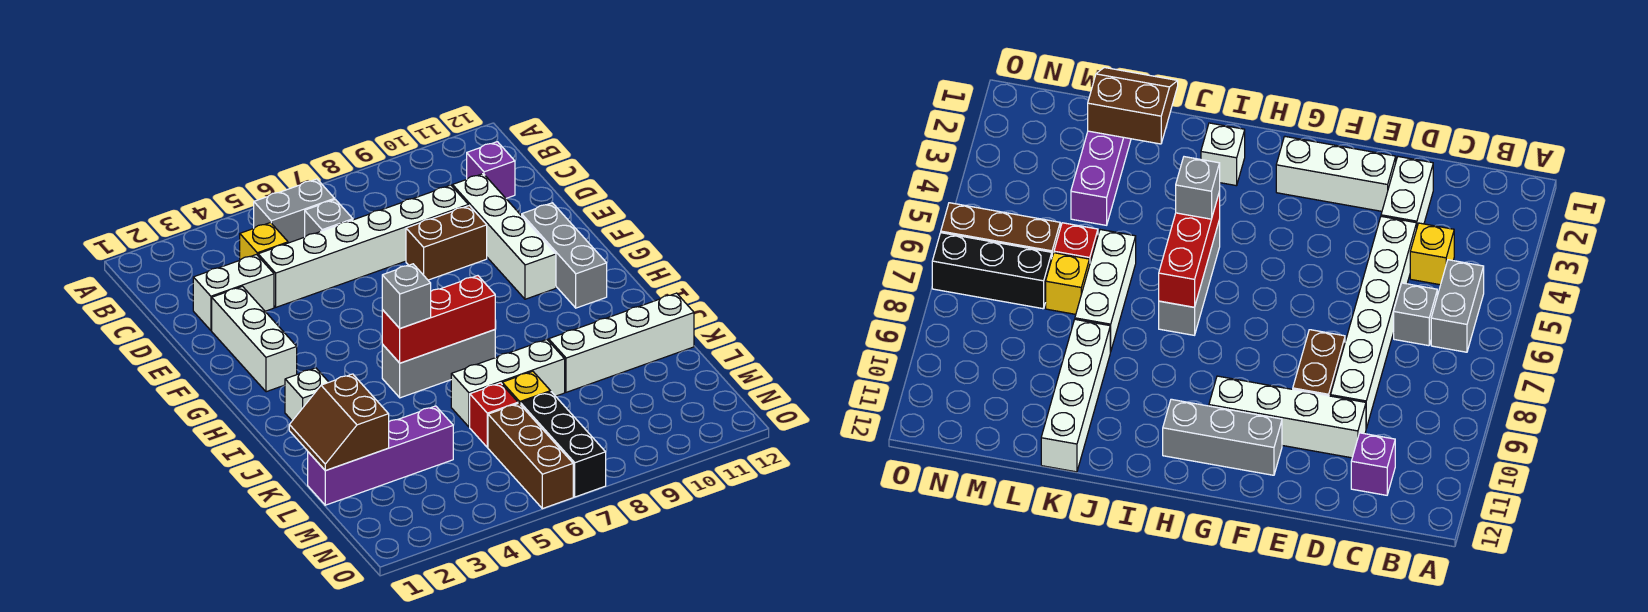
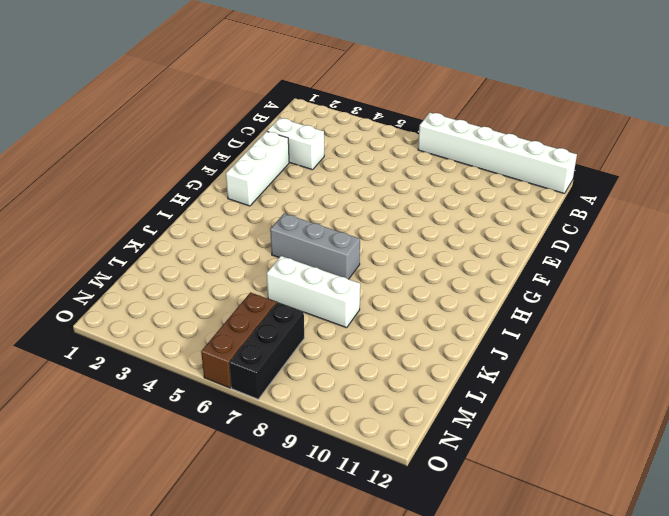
white 1x6 brick [418,113,577,193] -> white 1x6 brick moved to [258,185,468,307]
none -> grey 1x2 brick [254,179,335,243]
none -> yellow 1x1 brick [240,223,288,260]
none -> grey 1x1 brick [305,199,353,237]

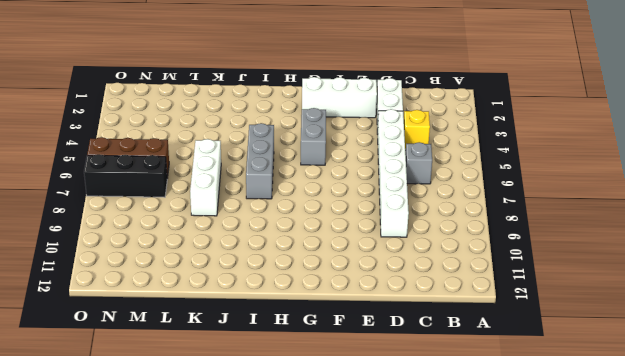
grey 1x2 brick [301,108,326,165] -> grey 1x2 brick moved to [254,179,335,243]
none -> purple 1x1 brick [467,142,515,198]
none -> white 1x4 brick [453,174,556,299]
none -> brown 1x2 brick [406,206,487,280]

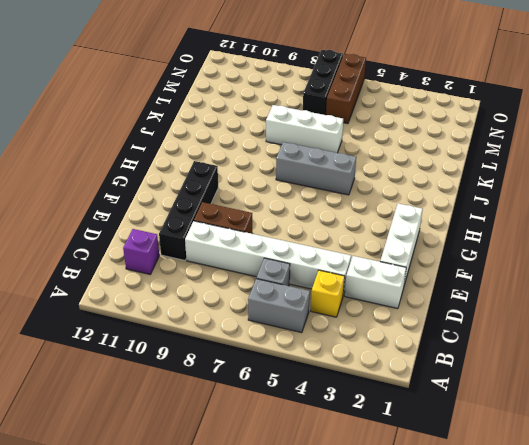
black 1x4 brick [159,161,218,260] -> white 1x4 brick [453,174,556,299]
none -> grey 1x3 brick [522,203,607,308]
none -> white 1x1 brick [285,368,329,421]
none -> white 1x4 brick [549,293,694,392]

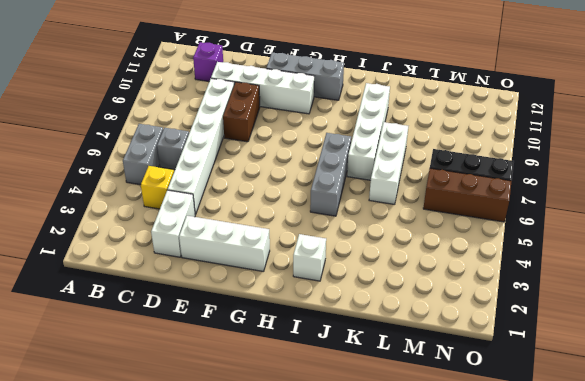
white 1x4 brick [347,83,390,180] -> white 1x4 brick moved to [549,293,694,392]
none -> purple 1x4 brick [308,406,453,505]
none -> red 1x1 brick [470,383,518,447]
none -> yellow 1x1 brick [502,371,551,405]

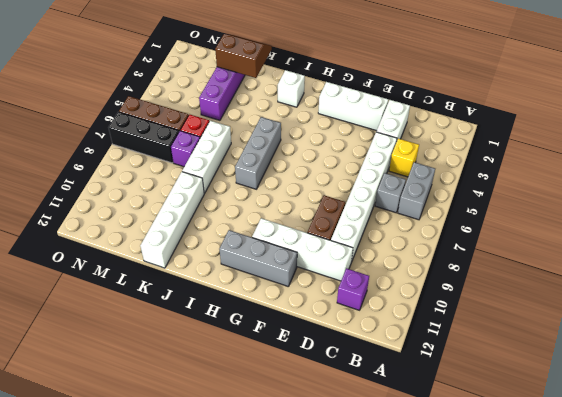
purple 1x1 brick [171,131,200,167] -> yellow 1x1 brick [502,371,551,405]
none -> red 1x3 brick [382,276,495,363]
none -> grey 1x1 brick [382,264,431,328]

